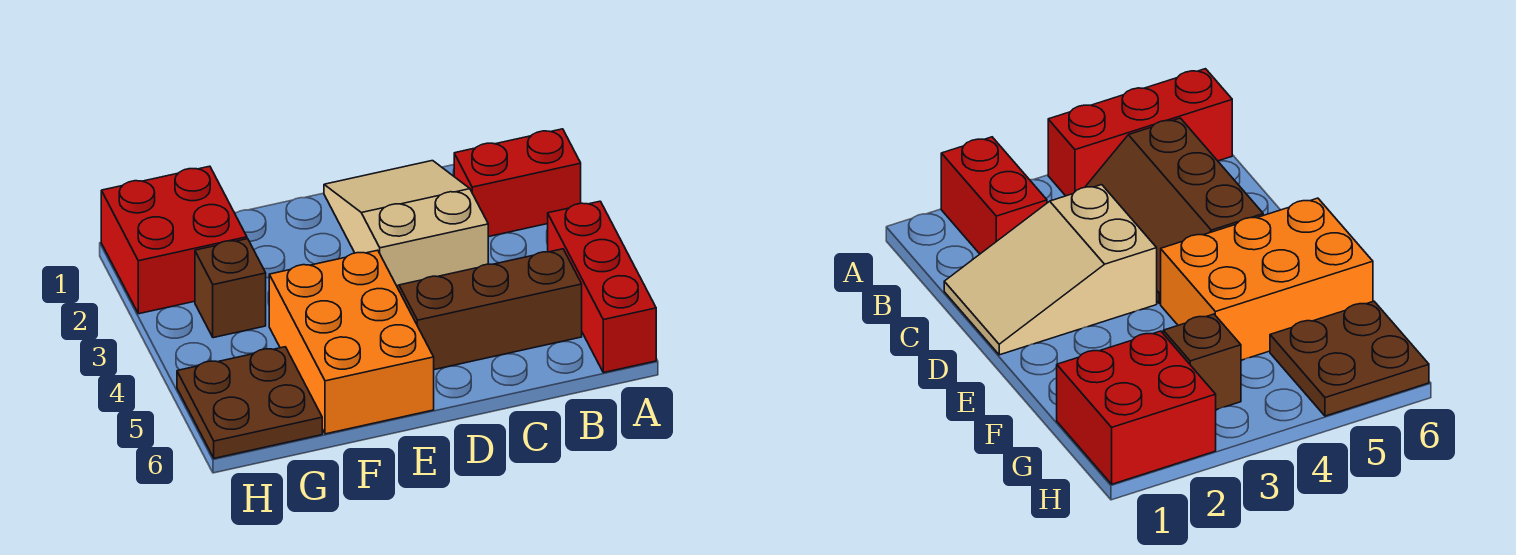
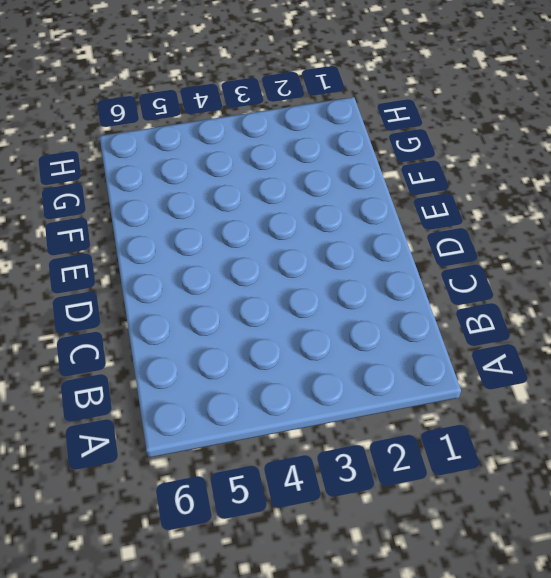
none -> red 1x2 brick [454,129,581,237]
none -> red 1x3 brick [548,201,656,373]

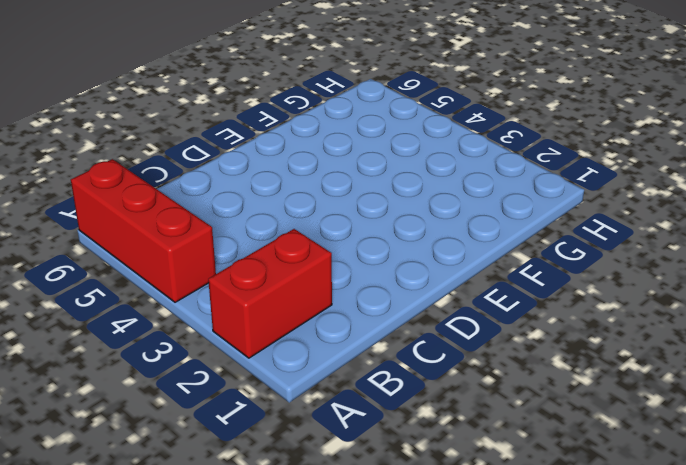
none -> brown 2x3 slope [397,249,582,370]
none -> tan 2x3 slope [324,161,488,286]

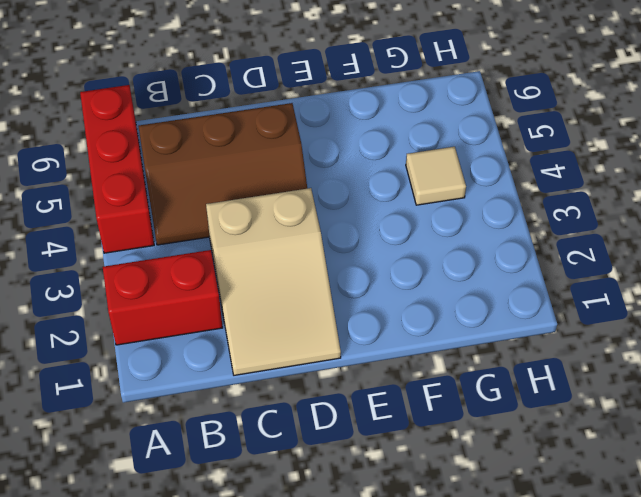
tan 1x1 tile [406,147,466,205] -> none
none -> orange 2x3 brick [269,250,434,434]
none -> red 2x2 brick [101,166,247,314]

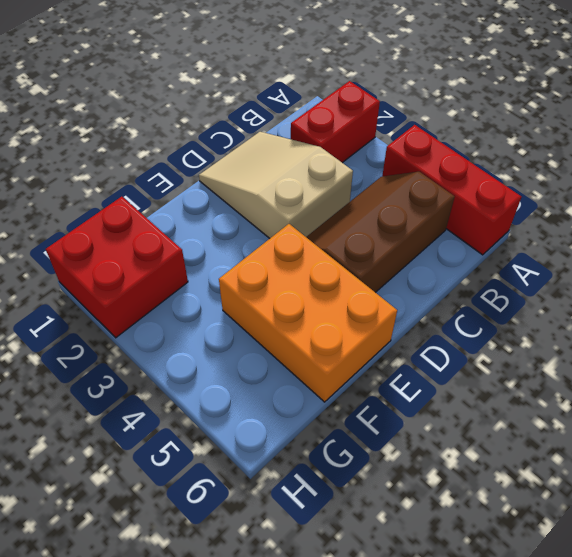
none -> brown 1x1 brick [195,239,266,338]
none -> brown 2x2 plate [177,347,322,458]

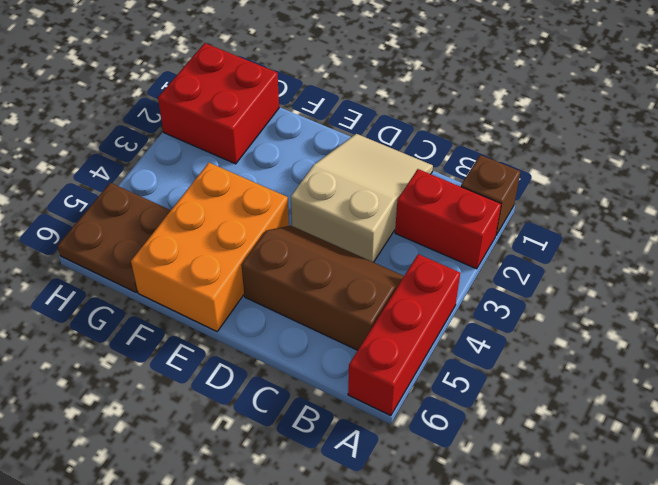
brown 1x1 brick [461,155,521,235] -> brown 1x1 brick moved to [195,239,266,338]

